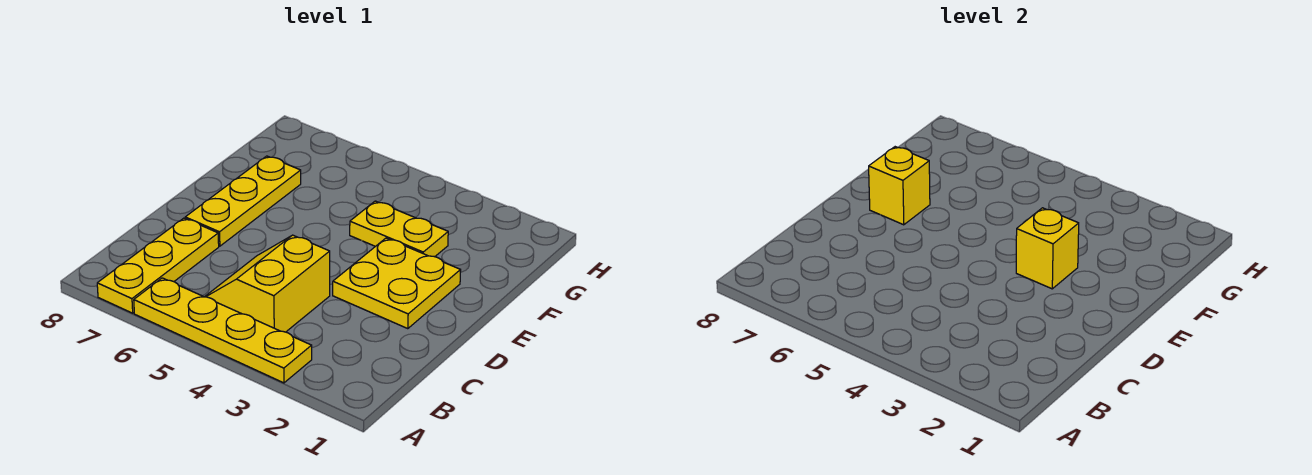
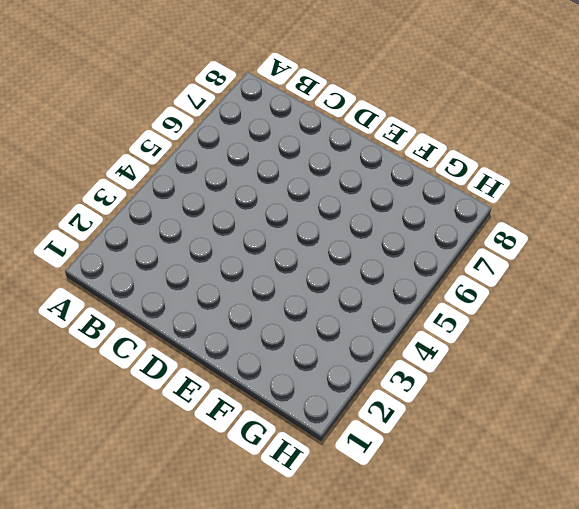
none -> yellow 1x4 plate [134,278,312,383]
none -> yellow 1x3 plate [97,218,219,313]

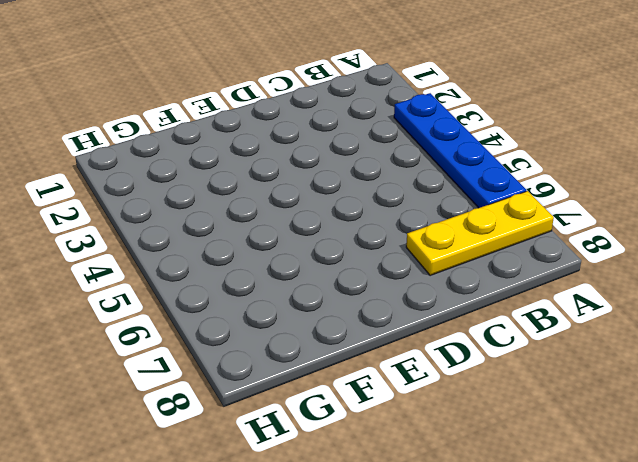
blue 1x4 plate [394,93,526,208] -> yellow 1x4 plate [134,278,312,383]
none -> yellow 2x2 slope [205,235,330,332]
none -> yellow 2x2 plate [333,238,461,329]

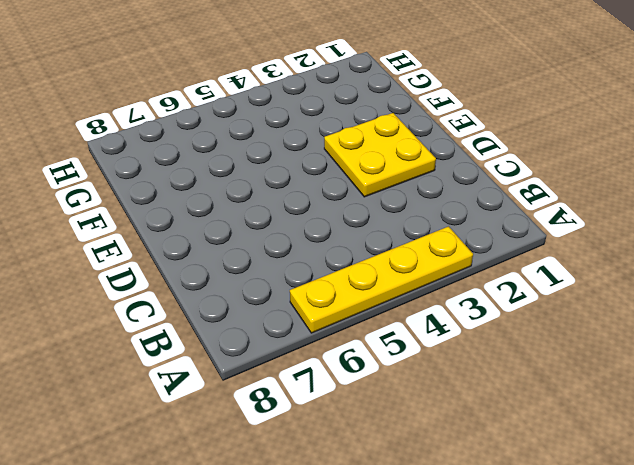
none -> yellow 1x3 plate [97,218,219,313]
none -> yellow 2x2 slope [205,235,330,332]

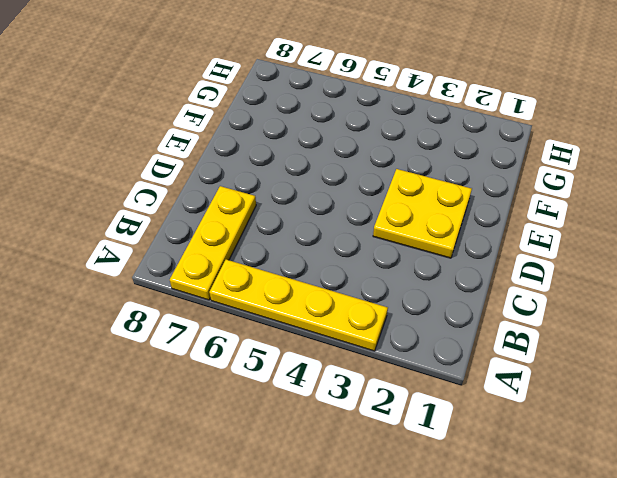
none -> yellow 2x2 slope [205,235,330,332]
none -> yellow 1x3 plate [185,156,301,246]

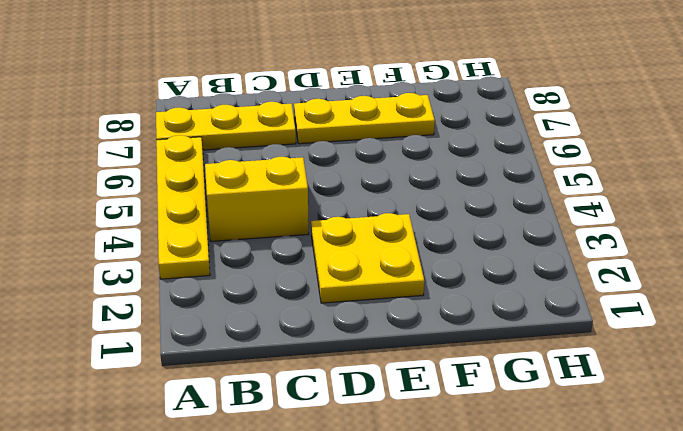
none -> yellow 1x2 plate [350,201,448,257]
none -> yellow 1x1 brick [1016,208,1079,289]

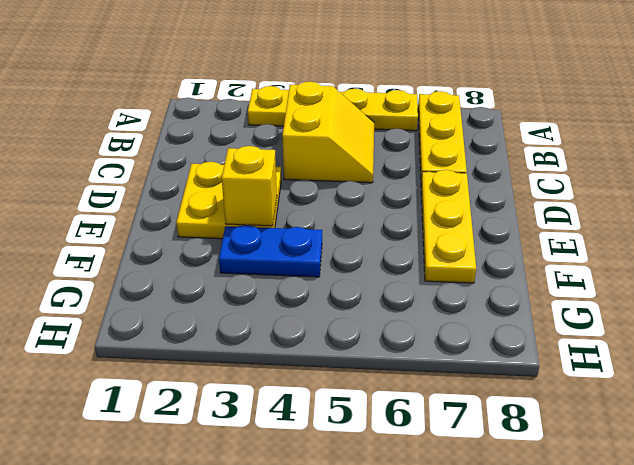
blue 1x2 plate [219,225,322,277] -> yellow 1x2 plate [350,201,448,257]
none -> yellow 1x1 brick [869,147,930,225]

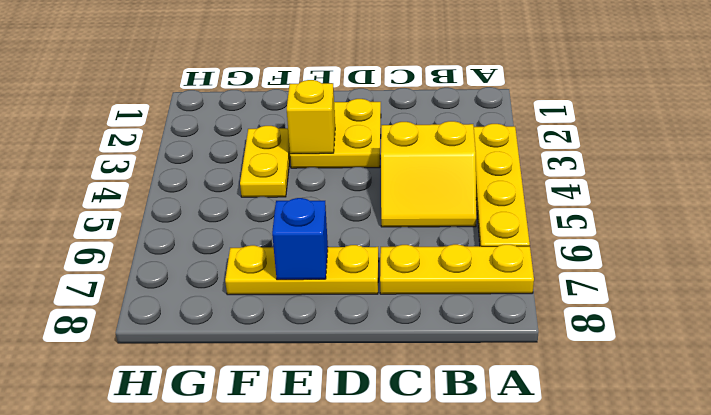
blue 1x1 brick [272,198,328,280] -> yellow 1x1 brick [869,147,930,225]

